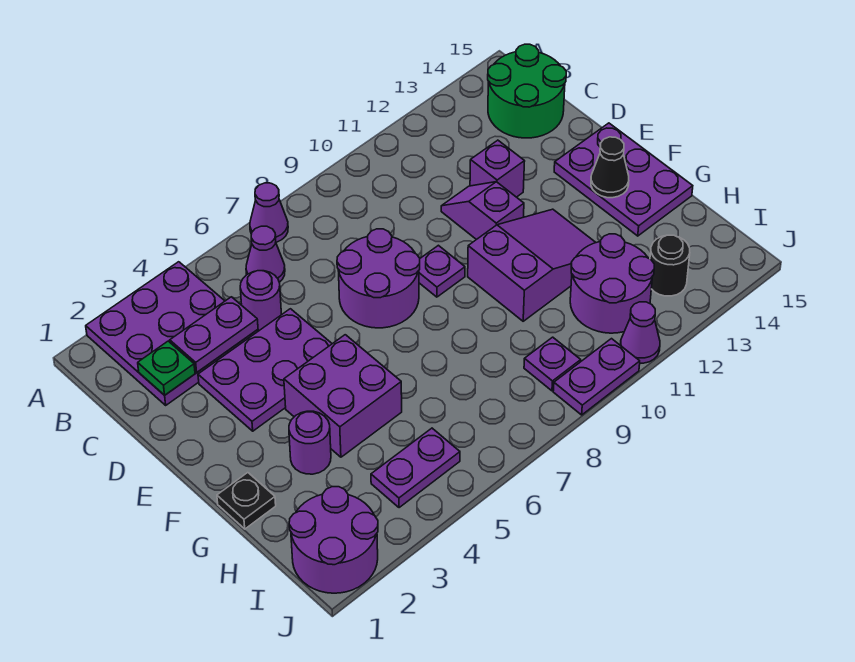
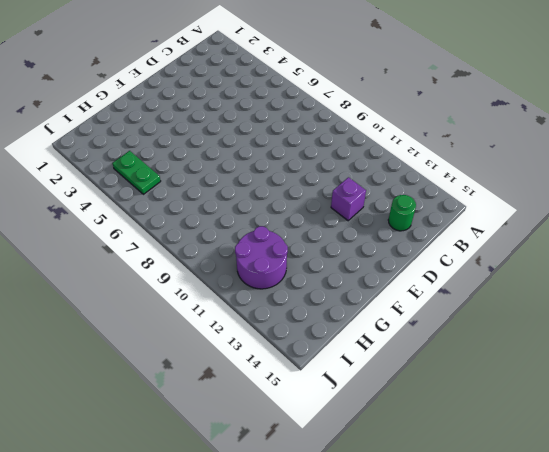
green 1x1 round brick [388,195,416,231] -> green 2x2 round brick [488,44,566,138]
green 1x2 plate [112,151,161,194] -> purple 1x2 plate [371,428,460,508]
none -> purple 3x3 plate [86,262,258,405]
none -> purple 1x1 cone [250,183,288,242]
none -> purple 1x1 cone [246,226,285,282]

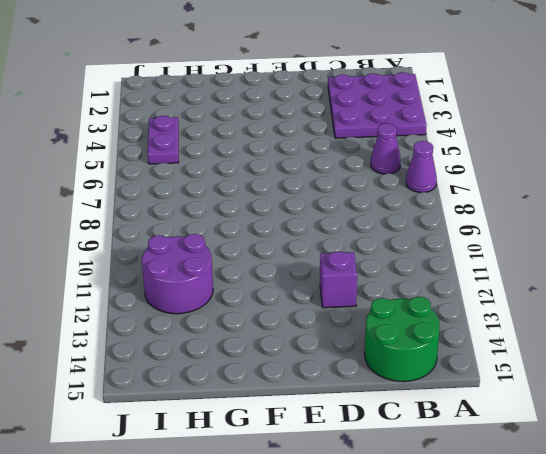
none -> purple 1x1 round brick [240,271,282,331]
none -> purple 2x3 plate [198,309,332,431]
none -> purple 2x2 round brick [337,229,420,328]

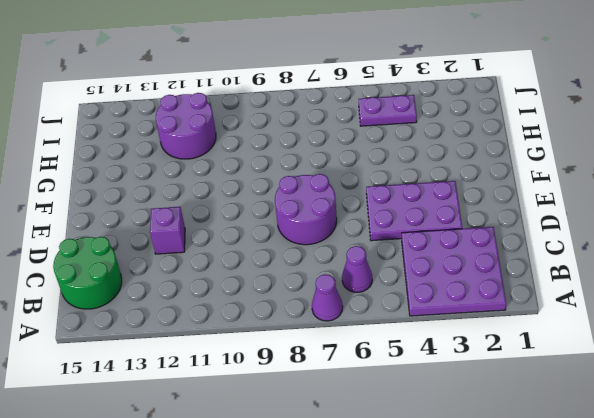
none -> purple 1x1 round brick [240,271,282,331]
none -> purple 1x2 slope [441,182,524,240]
none -> purple 1x1 plate [419,245,465,297]

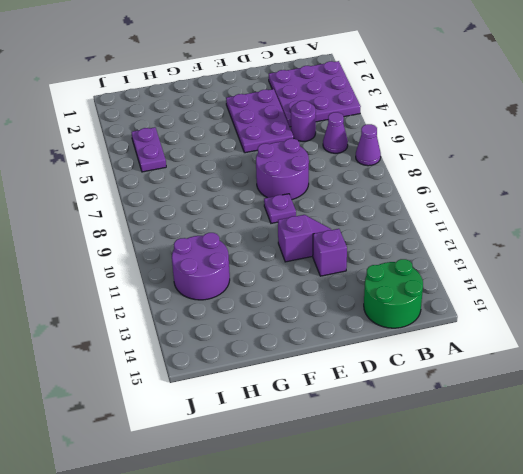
none -> purple 2x3 plate [554,123,693,236]
none -> purple 2x2 brick [284,335,402,457]
none -> purple 2x3 slope [468,209,596,321]

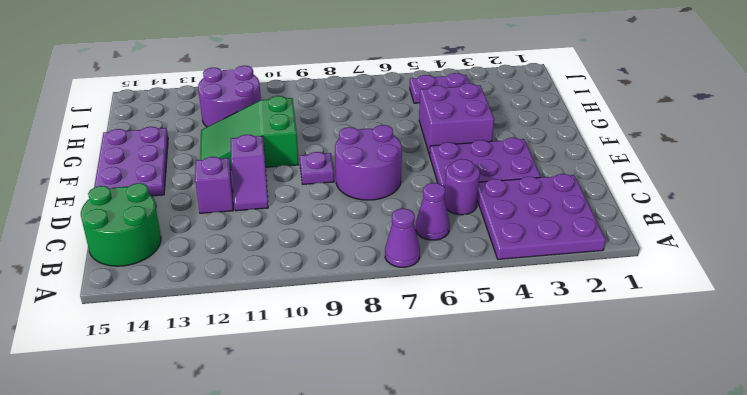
green 2x3 slope [200,96,298,170] -> purple 2x3 slope [468,209,596,321]
none -> black 1x1 plate [217,473,276,529]
none -> purple 1x1 round brick [289,411,331,474]
none -> purple 2x2 round brick [289,487,378,593]

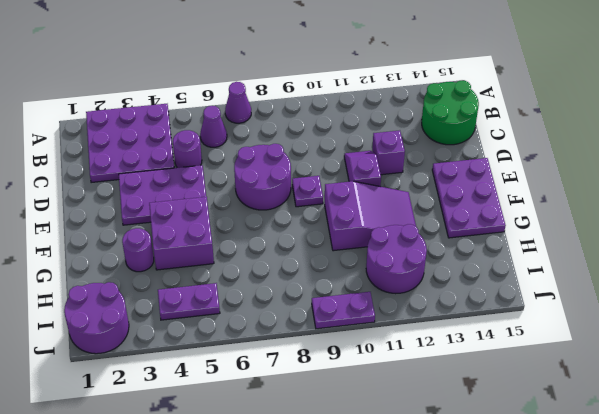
none -> black 1x1 plate [217,473,276,529]
none -> purple 1x1 plate [524,337,581,391]
none -> black 1x1 round brick [650,235,690,296]

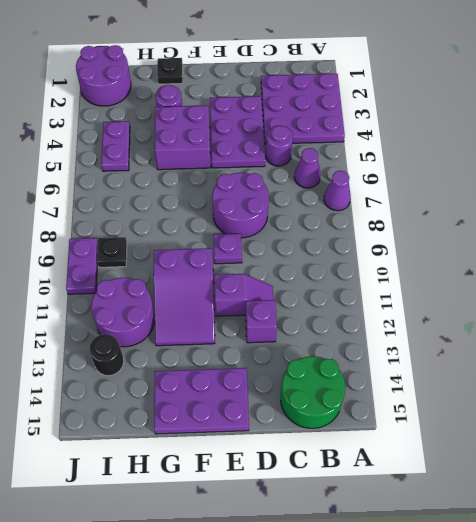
black 1x1 plate [97,237,127,267] -> purple 1x1 plate [524,337,581,391]
none -> purple 1x1 cone [620,302,660,363]
none -> green 1x1 plate [138,341,195,395]
none -> purple 1x2 plate [170,297,258,372]

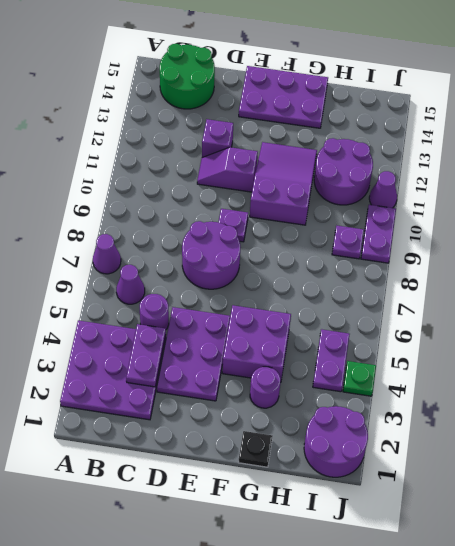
green 1x1 plate [343,361,376,396] -> green 1x1 plate moved to [138,341,195,395]
none -> black 1x1 round brick [650,235,690,296]
none -> black 1x1 cone [591,137,629,198]

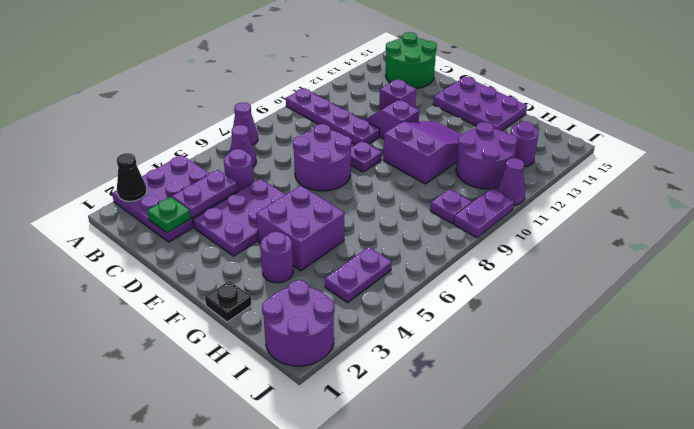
black 1x1 cone [117,153,147,201] -> black 1x1 cone moved to [591,137,629,198]
purple 1x4 plate [286,88,379,145] -> none
purple 1x1 round brick [511,122,539,167] -> black 1x1 round brick [650,235,690,296]

